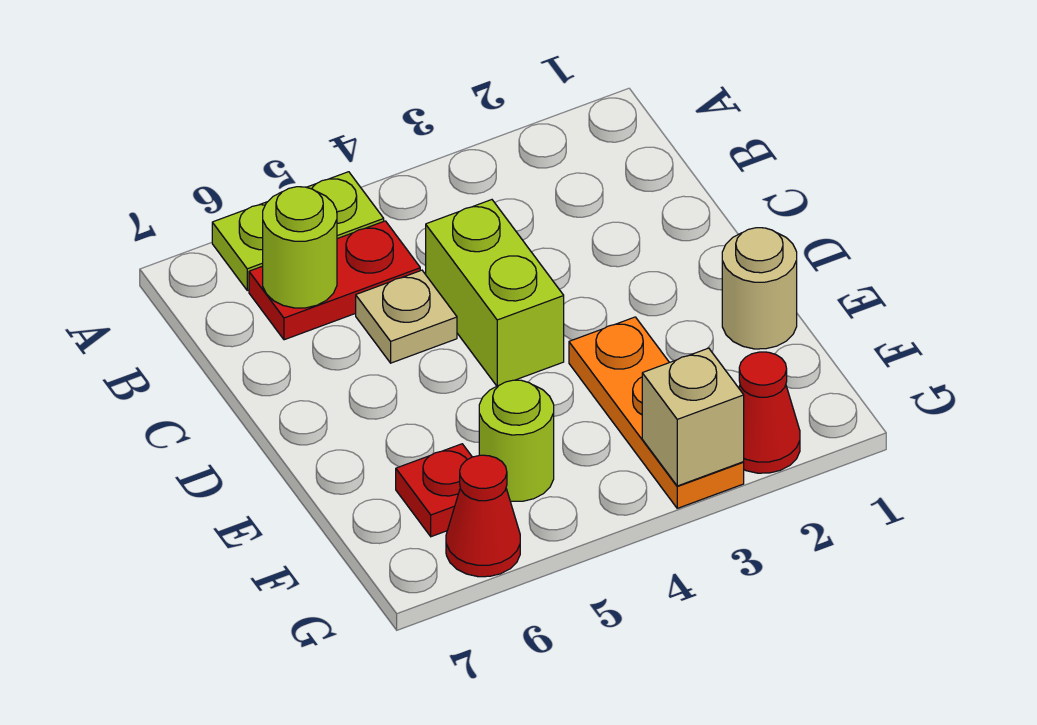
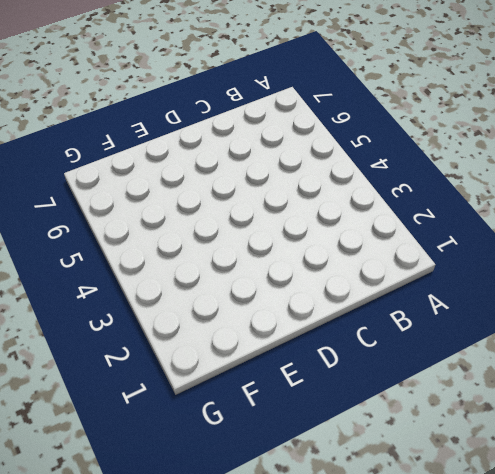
none -> lime 1x2 plate [212,172,384,290]
none -> red 1x2 plate [249,221,420,340]
none -> lime 1x2 brick [426,200,564,386]

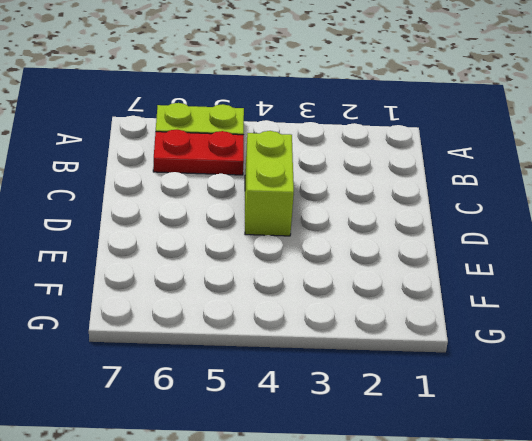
none -> tan 1x1 plate [356,270,457,363]
none -> tan 1x1 round brick [722,228,797,349]
none -> orange 1x3 plate [569,317,744,508]

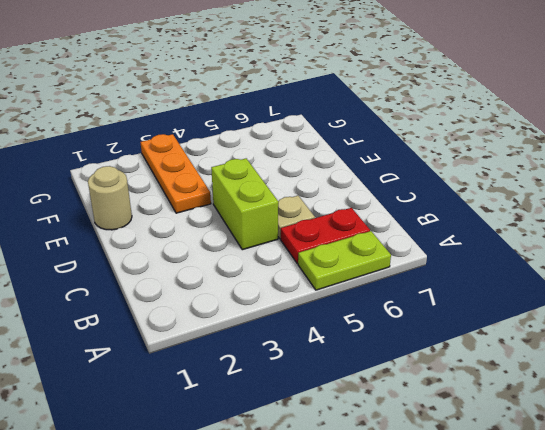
none -> lime 1x1 round brick [479,380,554,501]
none -> red 1x1 plate [396,444,472,537]
none -> red 1x1 cone [739,352,800,473]

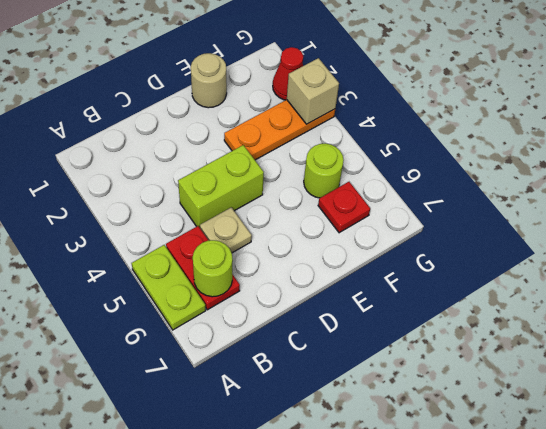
none -> red 1x1 cone [446,455,520,577]

